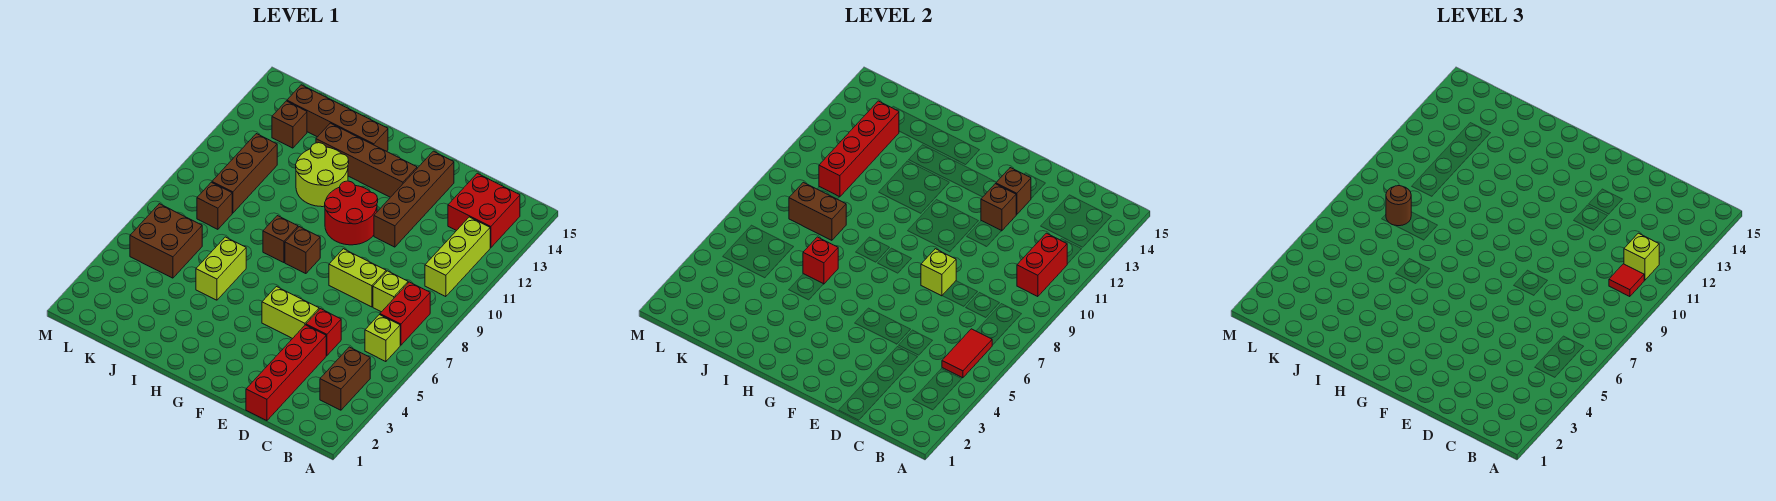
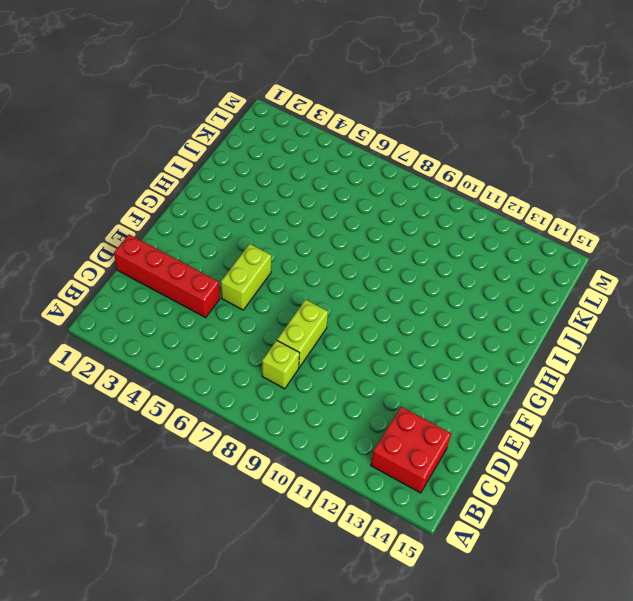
none -> brown 1x2 brick [320,347,370,410]
none -> lime 1x1 brick [365,315,400,362]
none -> red 1x2 brick [380,282,430,345]
none -> lime 1x3 brick [425,217,490,297]

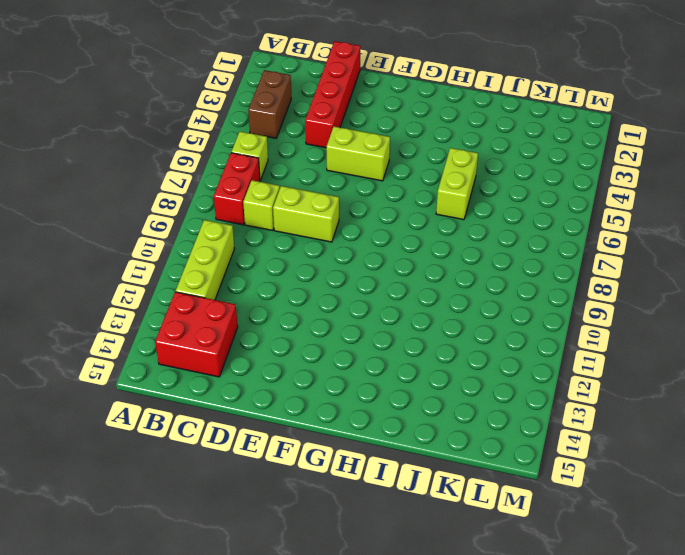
none -> red 1x1 brick [306,309,341,356]
none -> brown 1x4 brick [374,151,454,247]
none -> red 2x2 round brick [325,181,378,245]
none -> brown 1x4 brick [316,123,417,197]

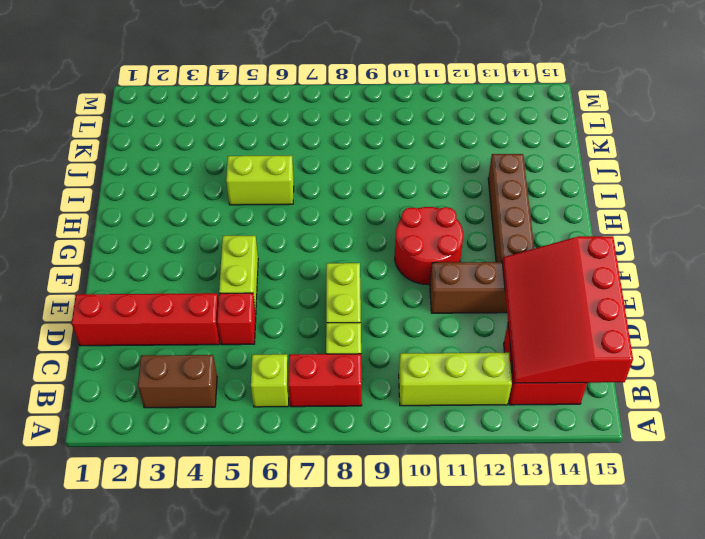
red 3x4 slope [502,236,633,383] -> brown 1x1 brick [996,168,1031,215]
none -> brown 1x1 brick [285,227,320,274]
none -> brown 1x1 brick [263,216,298,263]
none -> lime 2x2 round brick [296,143,349,207]
none -> brown 1x4 brick [287,85,388,151]

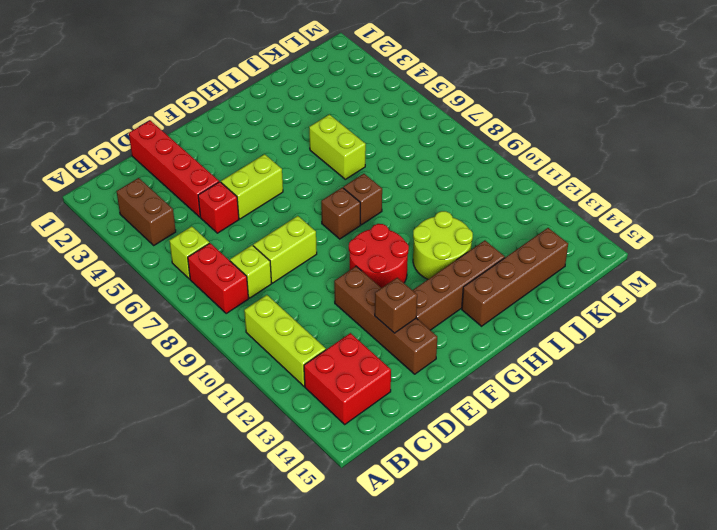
none -> brown 2x2 brick [130,204,202,278]
none -> brown 1x1 brick [197,182,232,229]
none -> brown 1x3 brick [212,134,277,213]
none -> brown 1x1 brick [272,101,307,148]

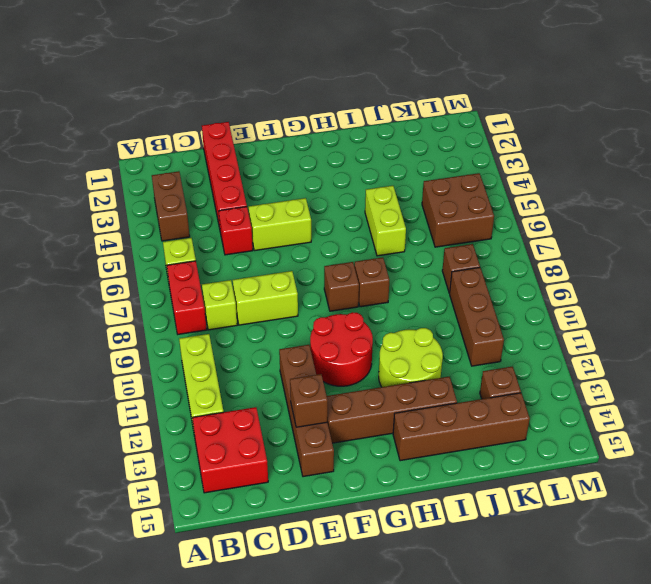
none -> red 1x2 tile [942,329,992,378]
none -> red 1x2 brick [1017,233,1067,297]
none -> lime 1x1 brick [921,249,956,296]
none -> brown 1x1 brick [981,184,1016,231]

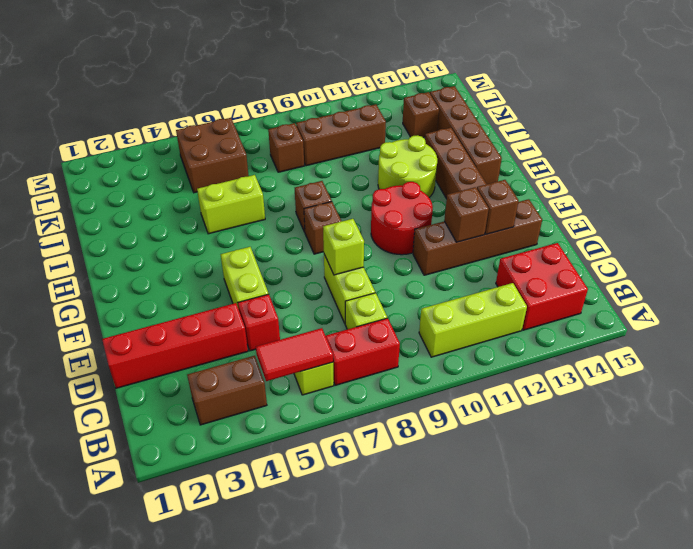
none -> red 1x2 brick [1017,233,1067,297]
none -> red 1x1 brick [803,237,838,284]
none -> brown 1x2 brick [789,182,846,240]
none -> red 1x4 brick [819,101,899,197]

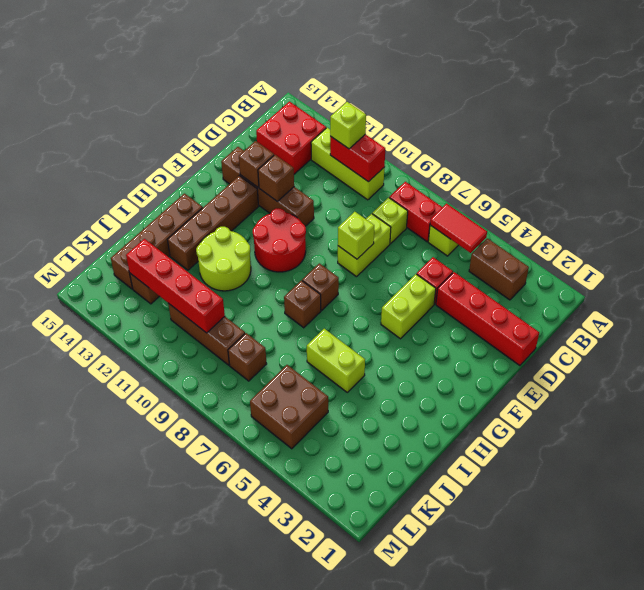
none -> red 1x1 brick [803,237,838,284]
none -> brown 1x2 brick [789,182,846,240]
none -> red 1x1 tile [1609,264,1644,297]
none -> brown 1x1 round brick [1386,186,1411,226]

